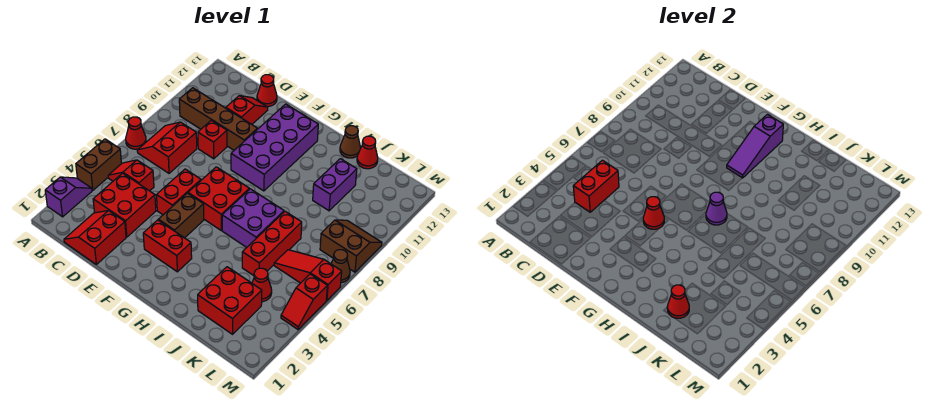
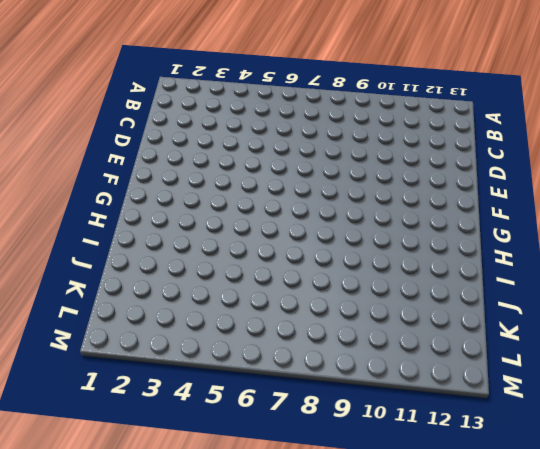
none -> purple 1x2 slope [45,177,92,217]
none -> brown 1x2 brick [76,139,121,190]
none -> red 1x1 cone [126,117,146,149]
none -> red 1x2 slope [108,160,154,191]

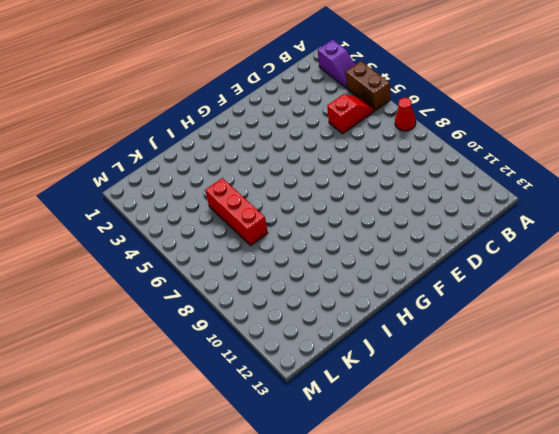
none -> red 2x2 slope [137,122,197,173]
none -> brown 1x4 brick [179,88,258,150]
none -> red 2x2 slope [64,211,126,264]
none -> red 2x2 brick [93,173,156,237]

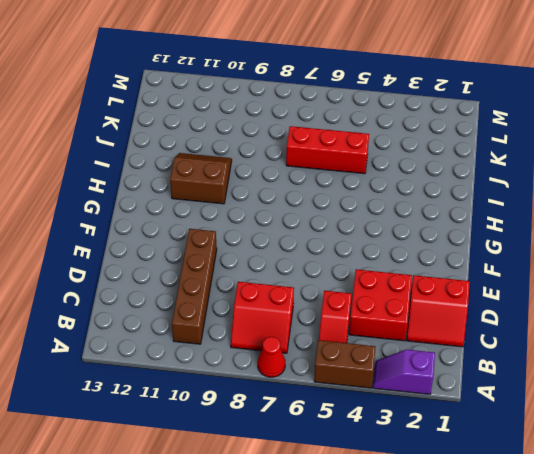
brown 2x2 slope [170,153,232,204] -> brown 2x2 slope turned to [320,220,382,272]
none -> red 1x1 brick [198,120,227,159]
none -> red 1x2 slope [226,96,268,124]
none -> red 1x1 cone [257,75,277,107]
none -> red 1x2 brick [157,169,201,215]

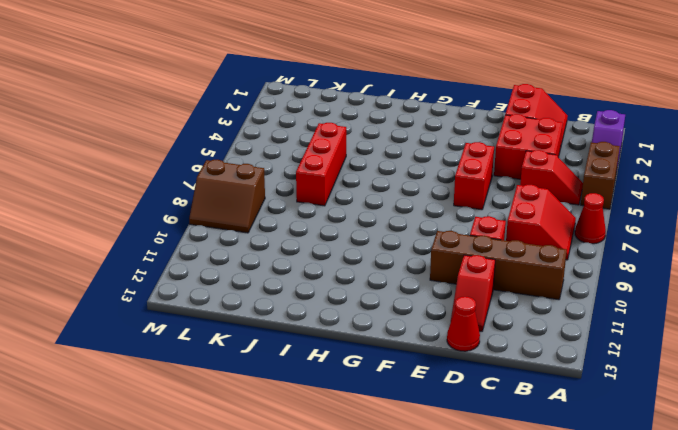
none -> red 1x2 brick [143,220,192,272]
none -> brown 1x2 brick [158,193,204,238]
none -> red 2x2 brick [188,167,249,230]
none -> purple 2x4 brick [231,104,318,191]

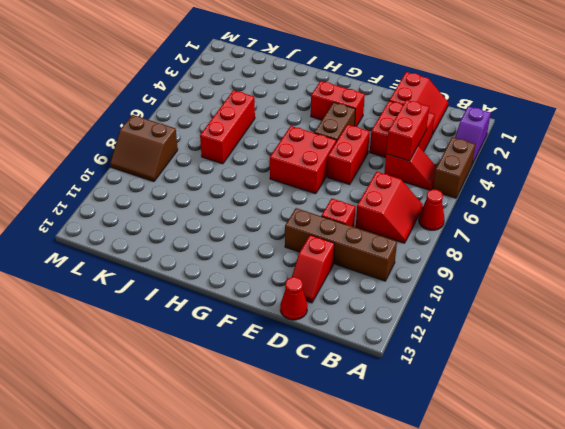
none -> purple 2x4 brick [231,104,318,191]
none -> purple 2x2 brick [222,189,284,247]
none -> brown 1x1 cone [340,126,361,158]
none -> red 2x2 brick [198,267,262,334]

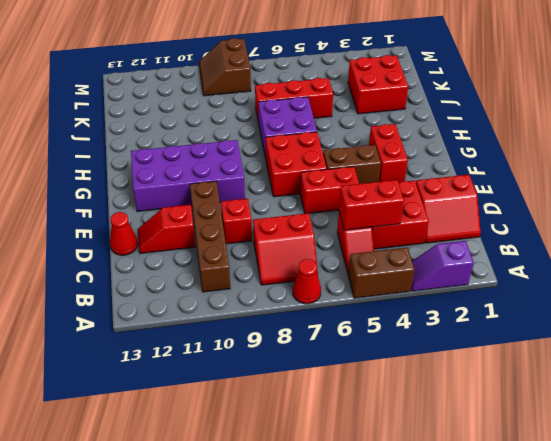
none -> brown 1x1 cone [340,126,361,158]
none -> purple 1x2 brick [313,159,357,211]
none -> red 1x1 cone [357,136,378,169]
none -> red 1x1 cone [252,268,272,302]

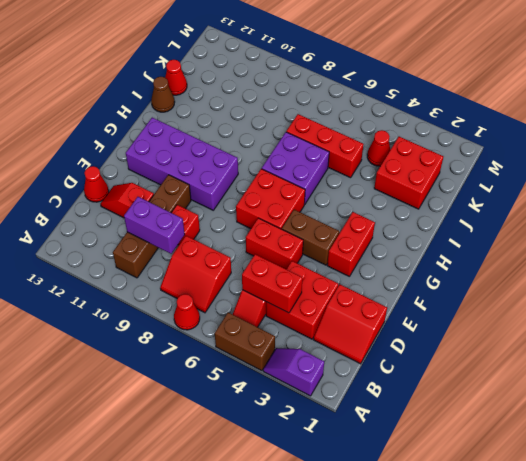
purple 1x2 brick [124,197,185,254] -> purple 1x2 brick moved to [313,159,357,211]
none -> red 1x3 slope [274,250,342,300]
none -> brown 2x2 slope [320,220,382,272]
none -> red 1x2 slope [281,274,327,329]
none -> brown 1x1 cone [331,250,350,283]

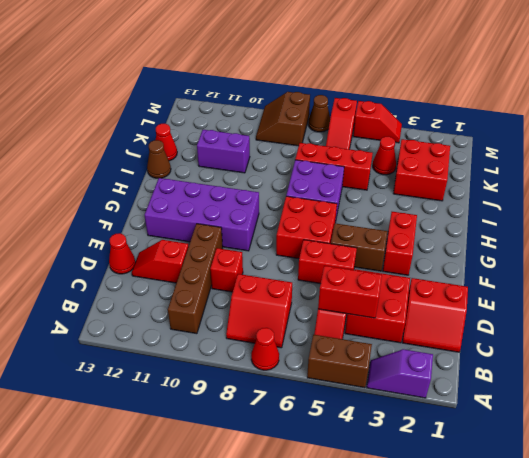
none -> red 1x1 cone [643,197,664,229]
none -> purple 1x3 slope [727,114,783,178]
none -> purple 1x1 cone [706,192,727,225]
none -> red 1x1 cone [667,285,689,318]

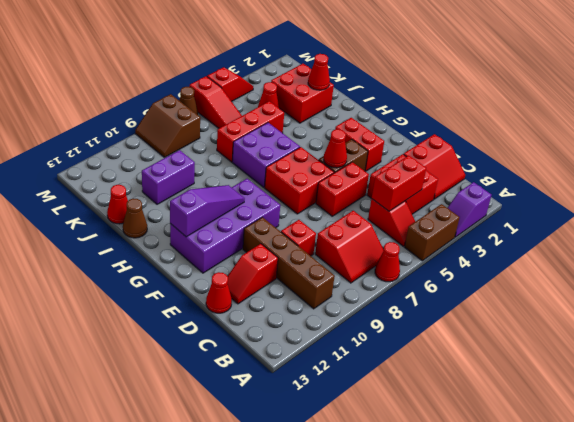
none -> purple 1x1 cone [706,192,727,225]

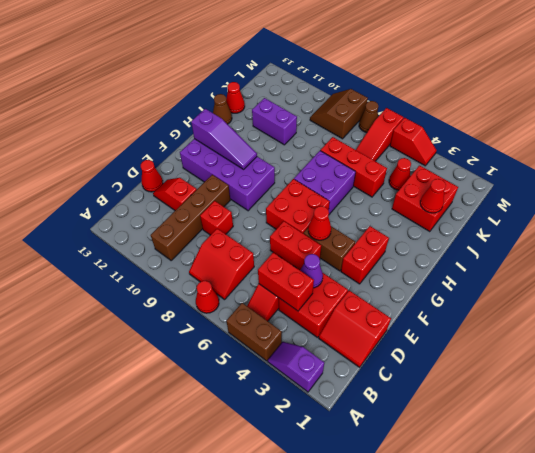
purple 1x1 cone [300,254,323,288] -> purple 1x1 cone moved to [706,192,727,225]

